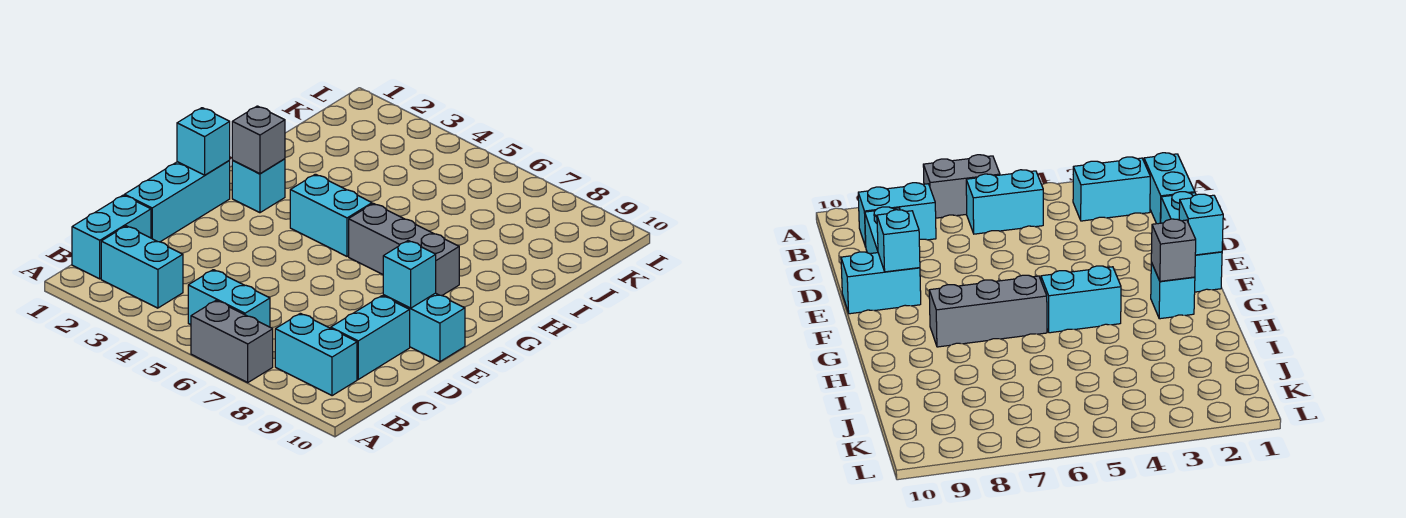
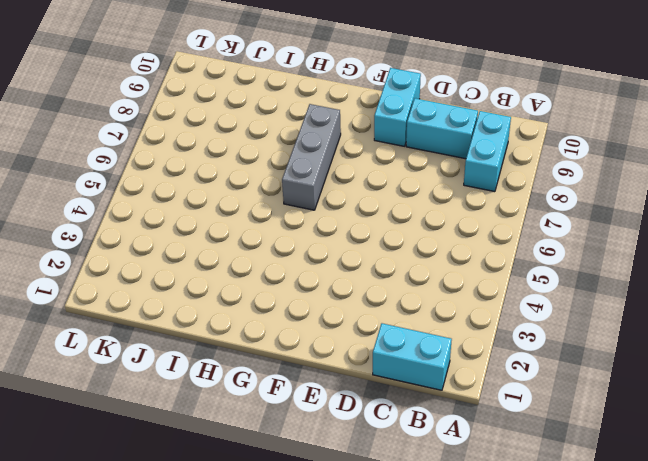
none -> grey 1x2 brick [191,300,273,382]
none -> cyan 1x2 brick [101,226,183,308]
none -> cyan 1x2 brick [188,270,270,327]

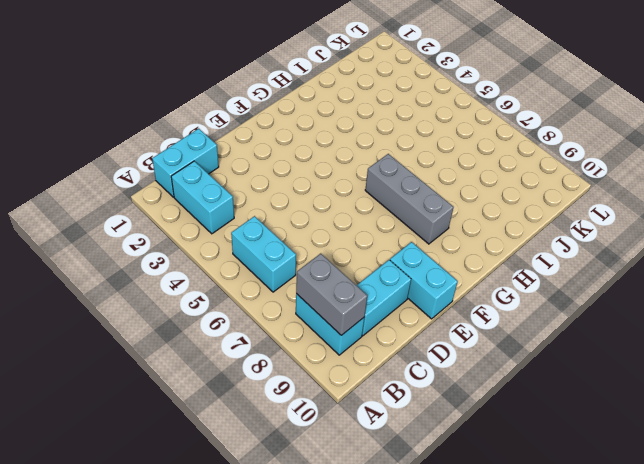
grey 1x2 brick [296,254,367,335] -> grey 1x2 brick moved to [191,300,273,382]
none -> cyan 1x3 brick [125,161,230,242]
none -> cyan 1x1 brick [232,159,285,213]
none -> cyan 1x2 brick [290,174,372,256]

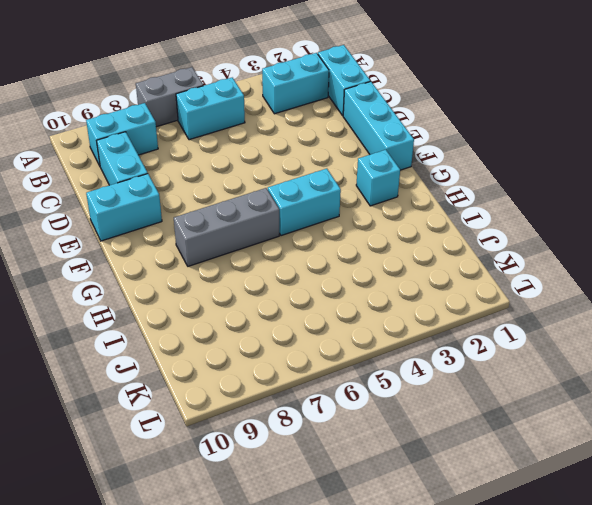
none -> cyan 1x1 brick [383,241,436,308]
none -> cyan 1x1 brick [177,108,230,175]
none -> grey 1x1 brick [232,106,285,174]

